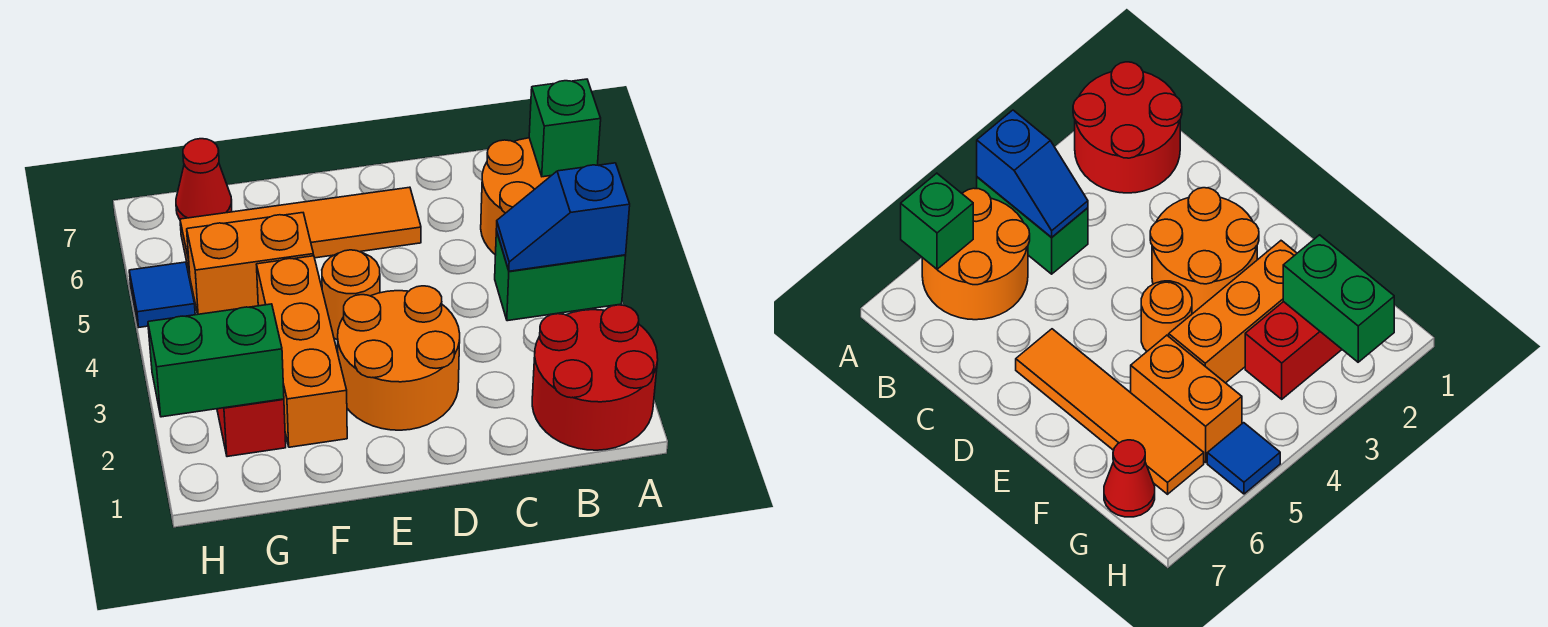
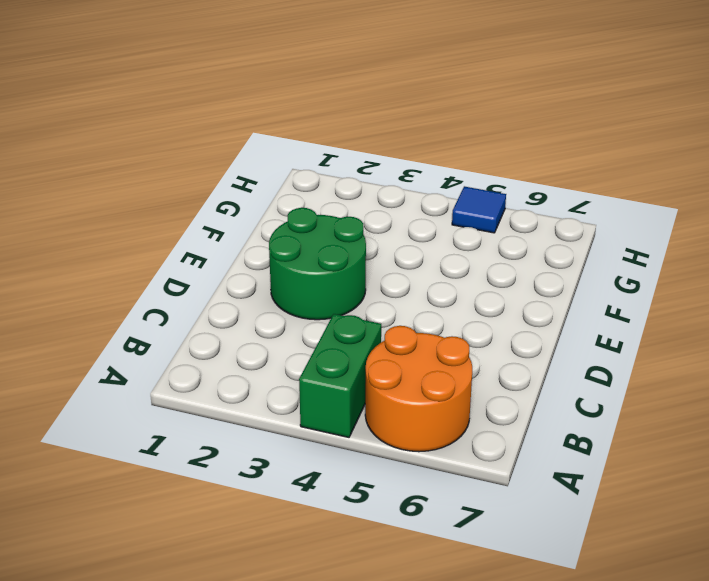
green 2x2 round brick [269,208,366,320] -> orange 2x2 round brick [338,286,460,430]
none -> red 2x2 round brick [532,305,658,450]
none -> orange 1x4 tile [180,187,421,275]
none -> orange 1x1 round brick [322,250,380,340]

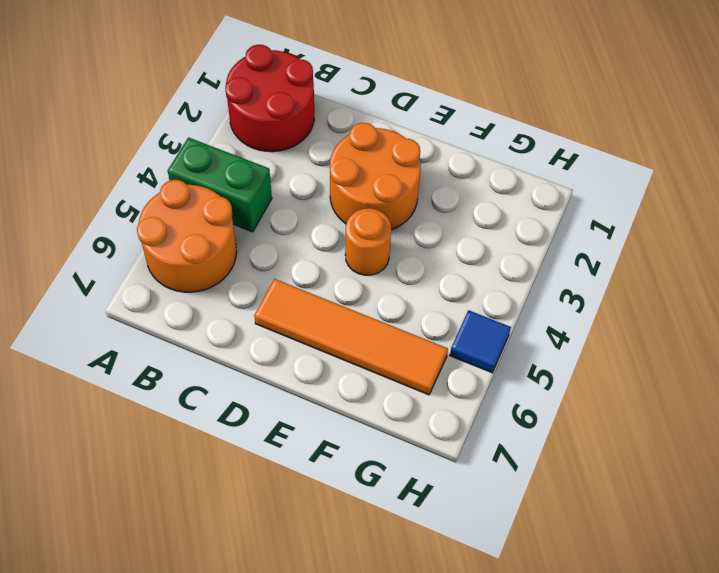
none -> orange 1x3 brick [256,256,347,447]
none -> orange 1x2 brick [187,213,314,314]
none -> red 1x2 brick [217,399,286,457]

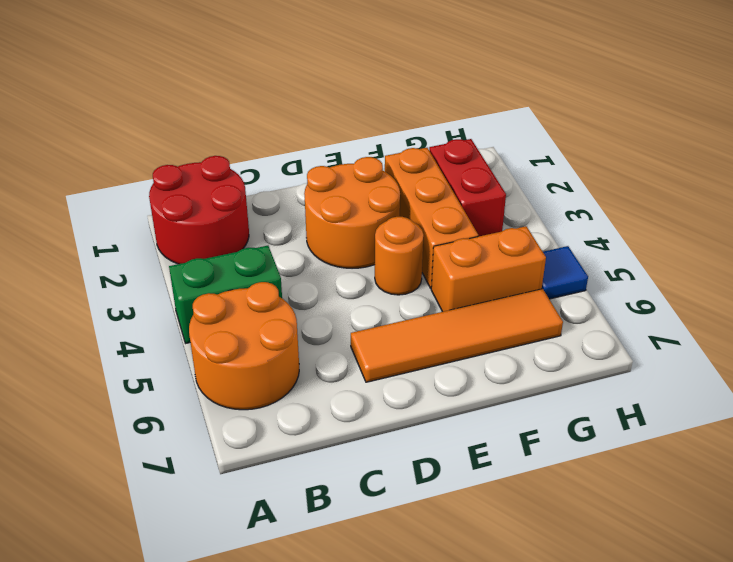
none -> red 1x1 cone [176,139,232,219]
none -> blue 1x2 slope [496,163,630,271]
none -> green 1x1 brick [529,79,601,177]

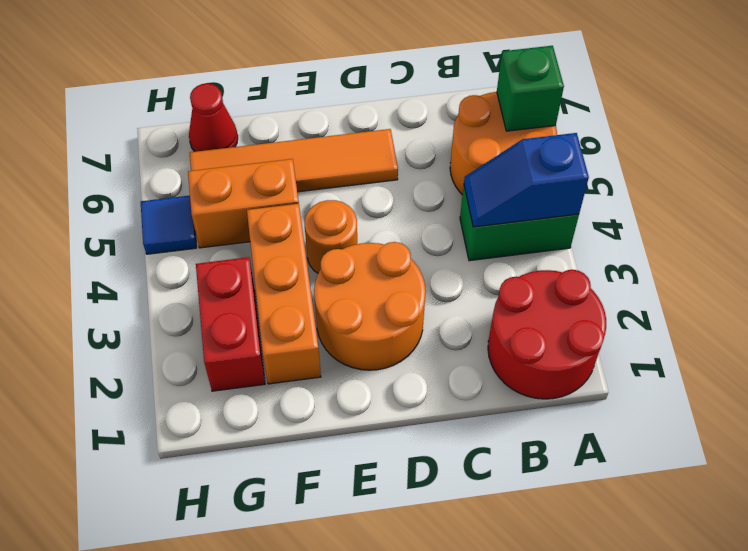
none -> green 1x2 brick [148,304,284,417]

